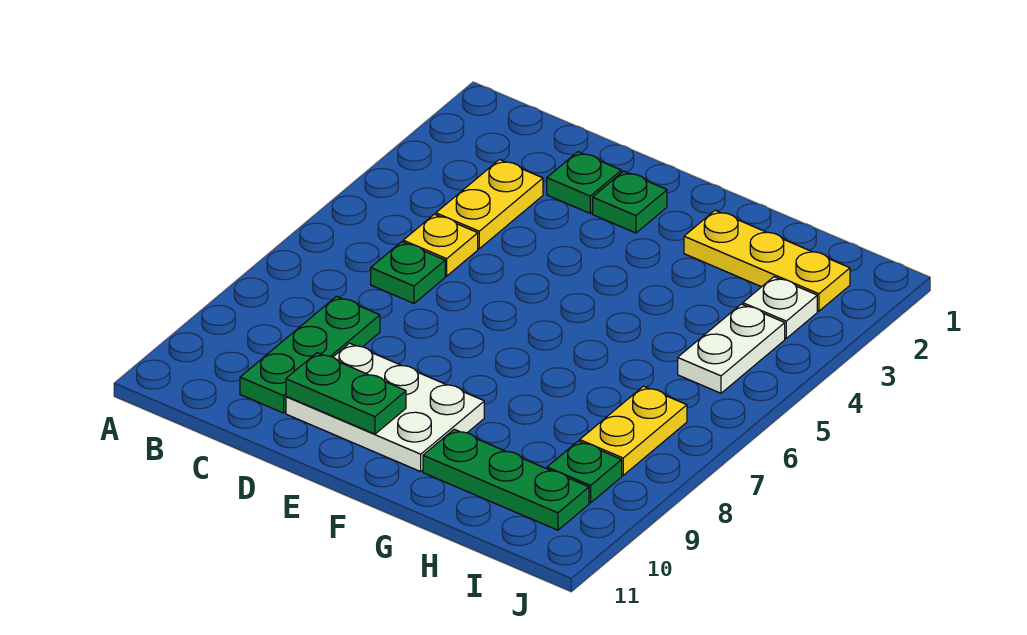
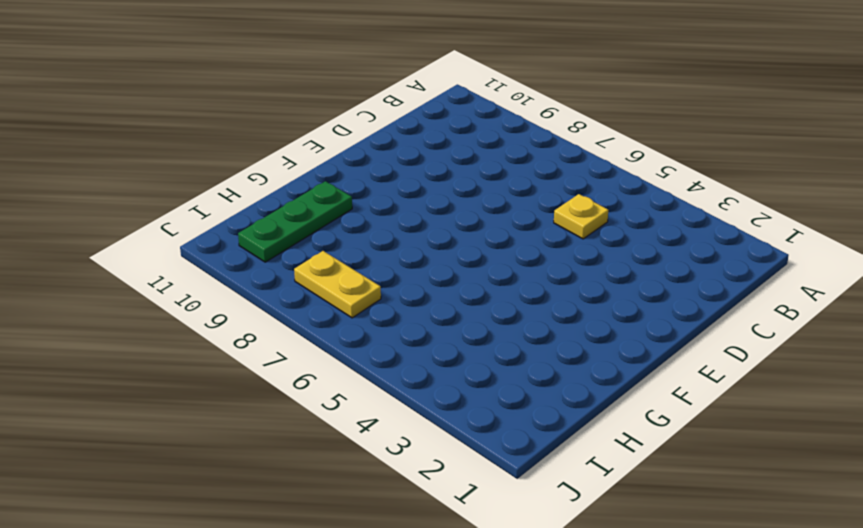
none -> yellow 1x2 plate [436,160,543,249]
none -> green 1x1 plate [371,242,445,303]
none -> green 1x3 plate [240,296,380,413]

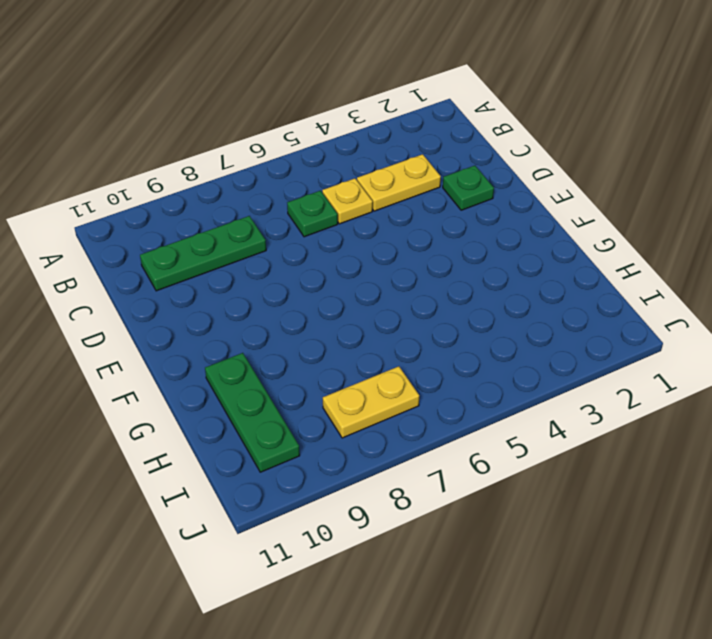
none -> white 2x3 plate [286,343,484,472]
none -> green 1x1 plate [593,171,667,233]
none -> yellow 1x3 plate [684,210,850,311]

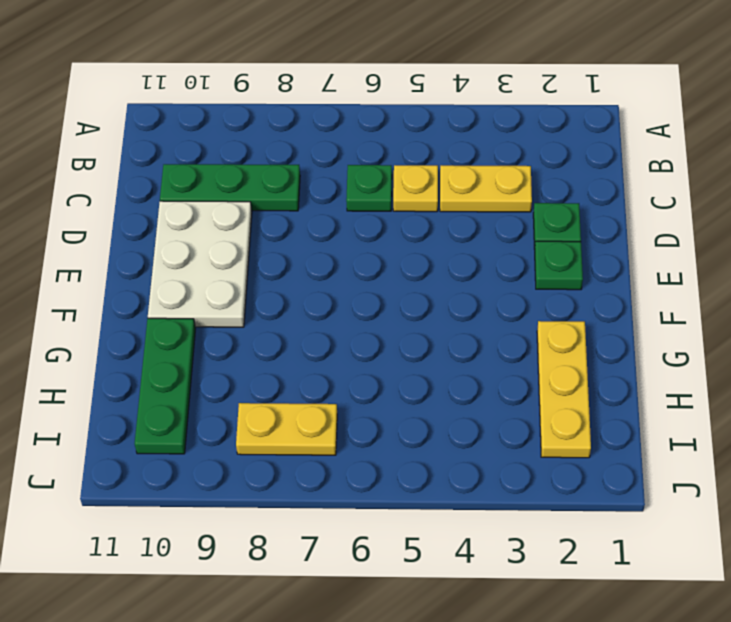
none -> white 1x1 plate [743,277,817,338]
none -> white 1x2 plate [678,304,785,393]
none -> green 1x1 plate [547,441,622,503]

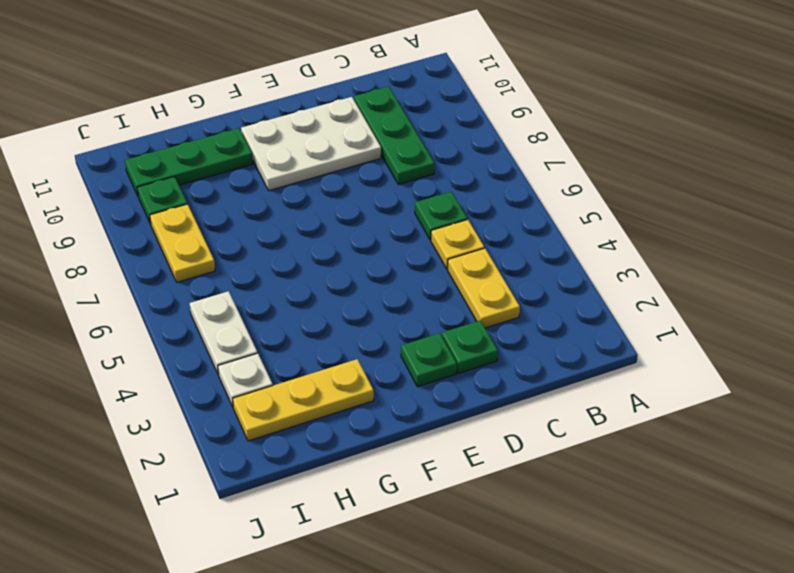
none -> green 1x2 plate [286,353,406,434]

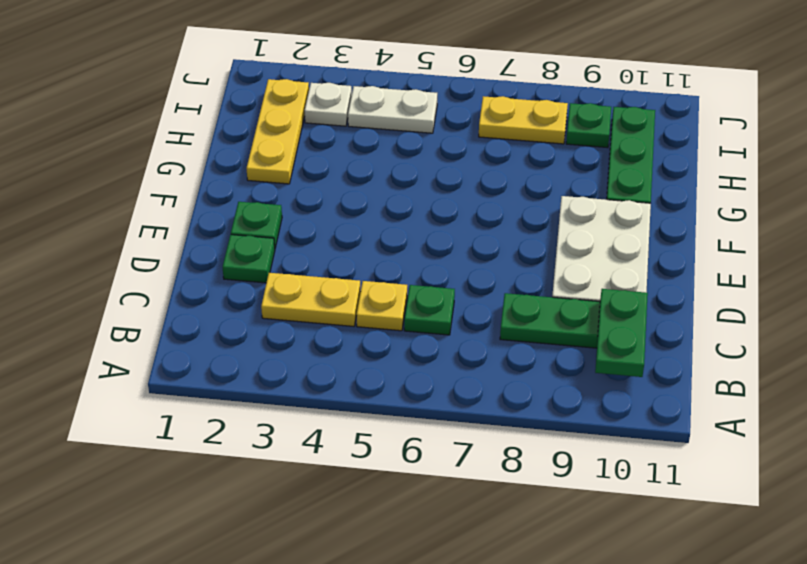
green 1x2 plate [595,289,648,377] -> green 1x2 plate moved to [286,353,406,434]

